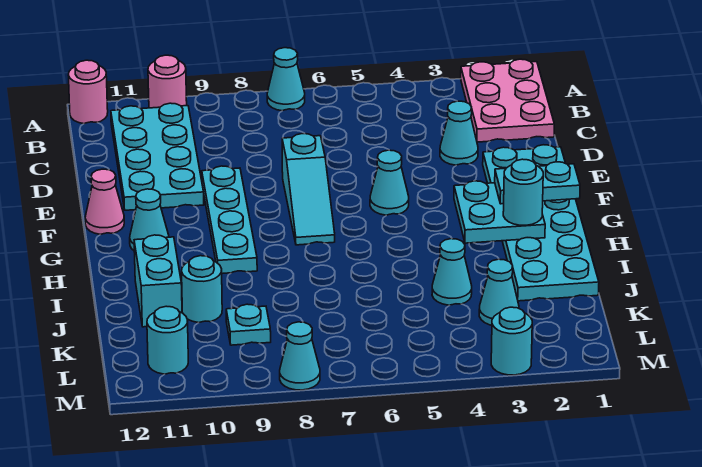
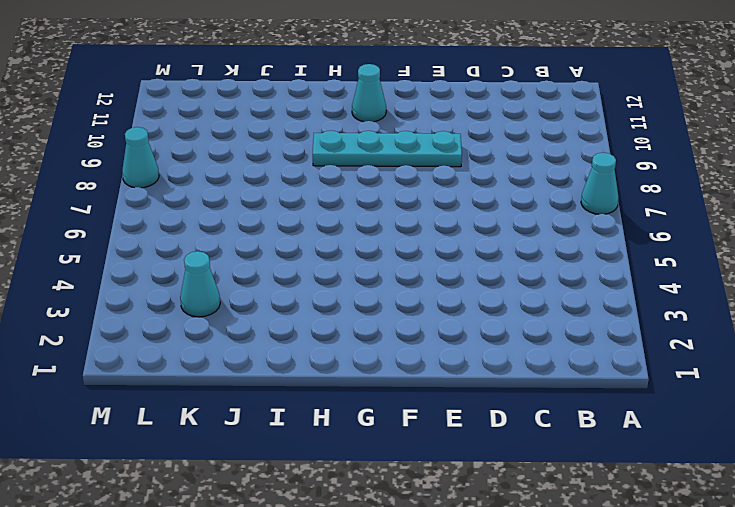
none -> pink 2x3 plate [461,59,554,142]
none -> pink 1x1 round brick [148,55,187,108]
none -> pink 1x1 round brick [69,60,108,124]

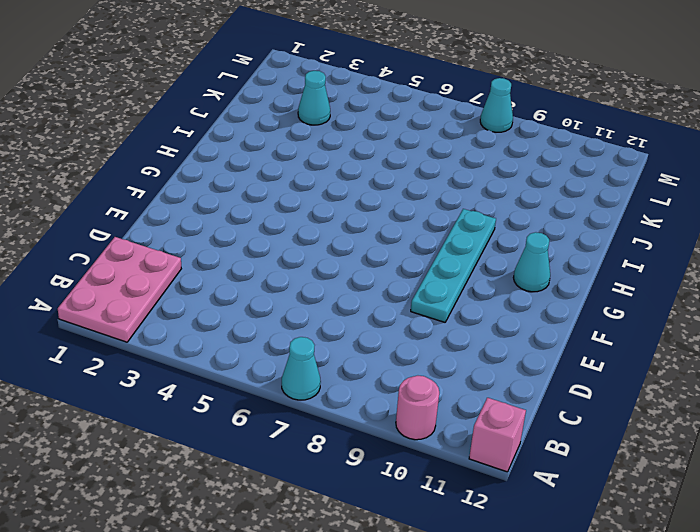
pink 1x1 brick [469,398,526,472] -> pink 1x1 round brick [69,60,108,124]
none -> cyan 2x4 plate [111,103,204,210]
none -> cyan 1x1 cone [440,101,478,165]
none -> cyan 2x6 plate [483,145,599,301]

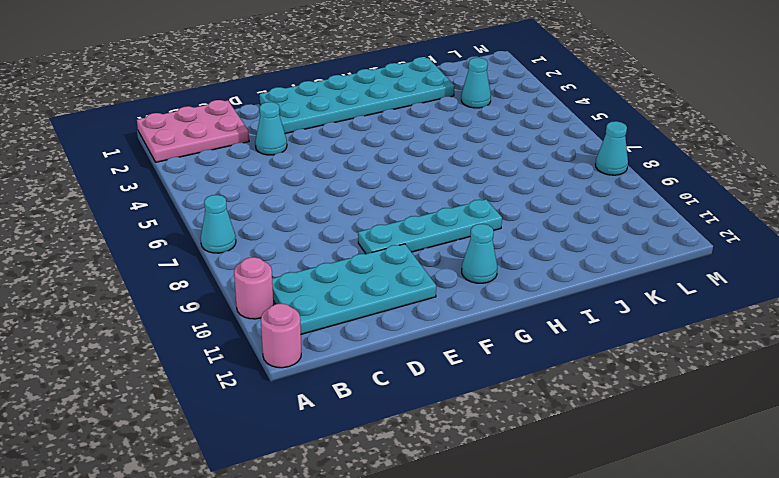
none -> cyan 1x3 slope [282,134,335,245]
none -> cyan 1x1 cone [370,150,409,215]
none -> pink 1x1 cone [85,169,124,235]

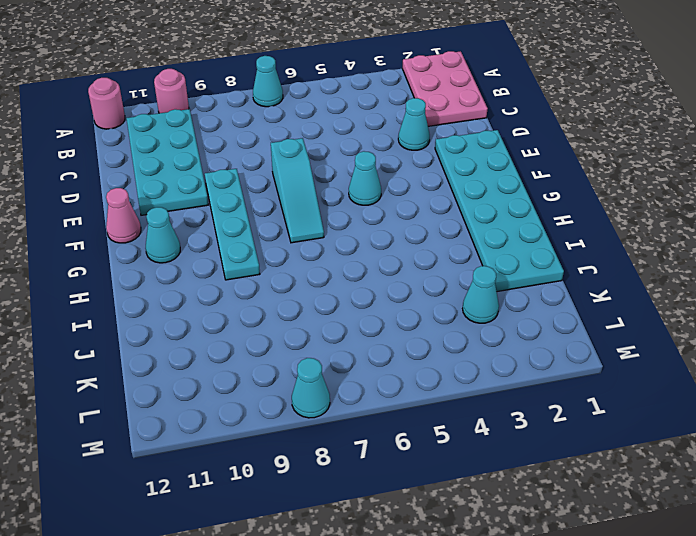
none -> cyan 1x2 brick [134,235,182,327]
none -> cyan 1x1 cone [432,239,472,305]
none -> cyan 1x1 round brick [182,256,222,323]

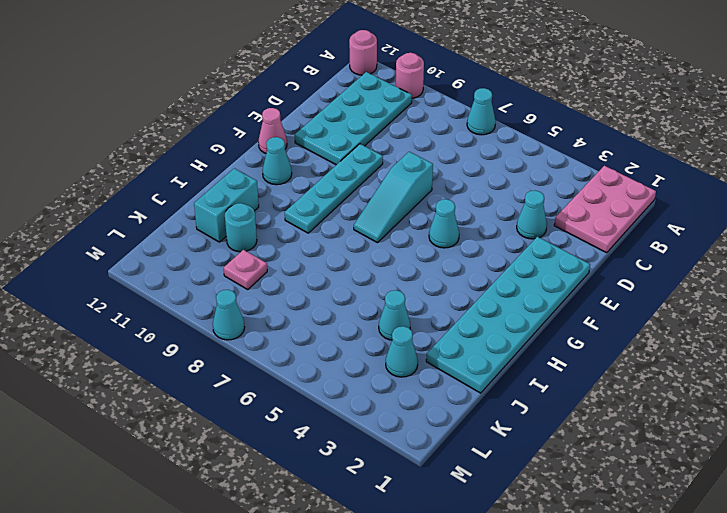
pink 1x1 plate [224,250,267,290] -> cyan 1x1 plate [226,304,271,345]
none -> cyan 1x1 round brick [147,306,188,374]
none -> cyan 1x1 round brick [491,307,532,375]
none -> cyan 2x2 plate [454,181,545,243]

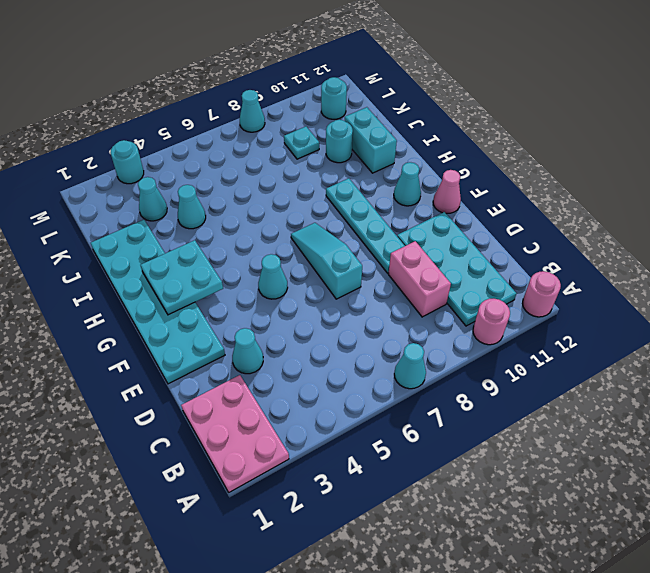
pink 1x2 brick [388,241,451,317] -> none
none -> cyan 1x2 plate [495,162,580,204]
none -> cyan 1x1 round brick [503,159,543,225]

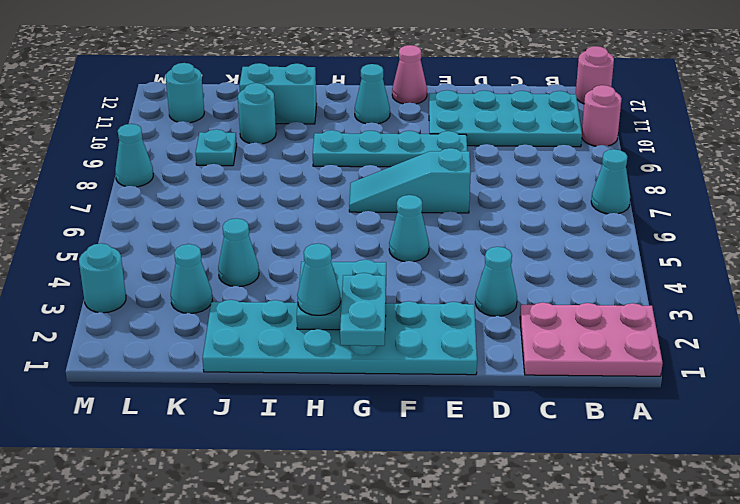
cyan 1x1 cone [297,244,341,315] -> cyan 1x1 round brick [503,159,543,225]

